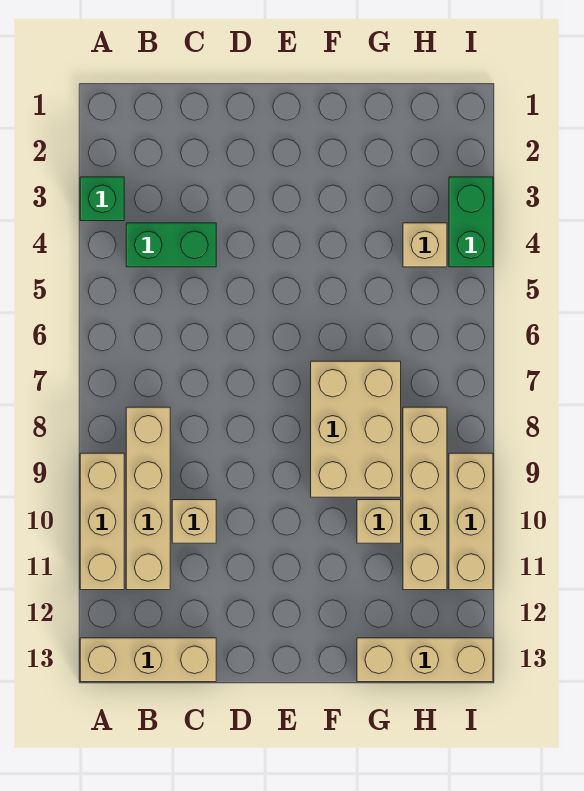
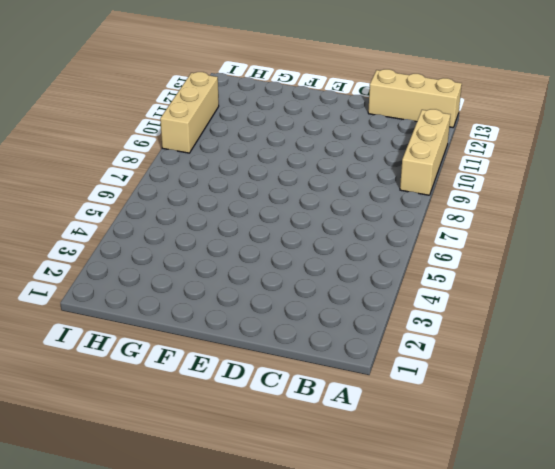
none -> green 1x1 brick [80,177,124,221]
none -> green 1x2 brick [126,223,216,267]
none -> tan 1x4 brick [126,407,170,590]

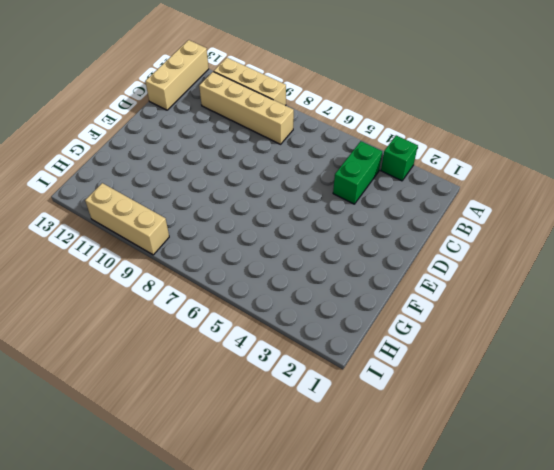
none -> tan 1x1 brick [172,500,216,543]
none -> tan 2x3 brick [311,361,401,497]
none -> tan 1x1 brick [357,500,401,543]

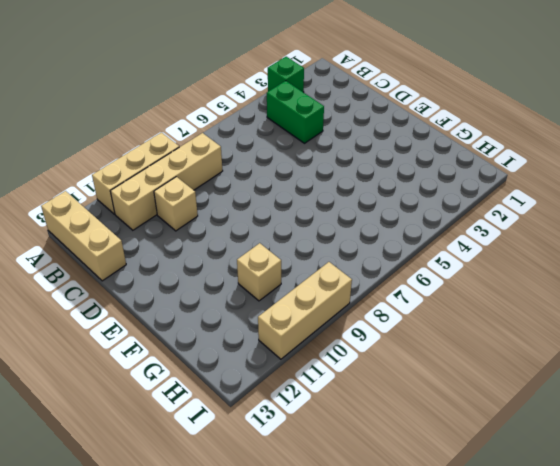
none -> tan 2x3 brick [311,361,401,497]
none -> tan 1x3 brick [357,638,493,682]
none -> tan 1x1 brick [403,223,447,267]

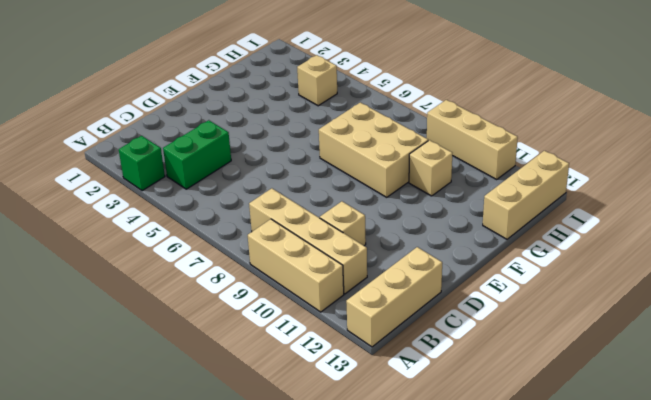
none -> tan 1x4 brick [403,407,447,590]
none -> green 1x2 brick [449,177,493,267]

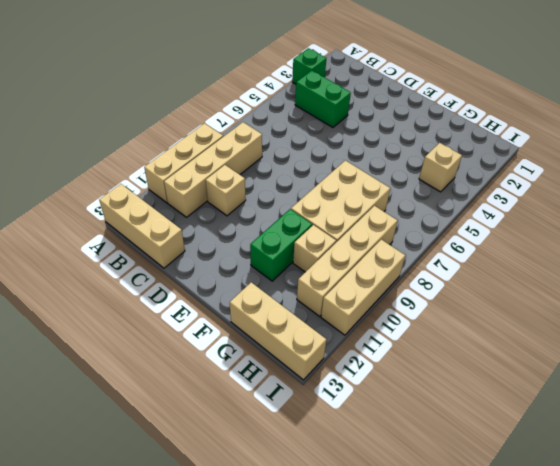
green 1x2 brick [250,209,312,281] -> green 1x2 brick moved to [449,177,493,267]

